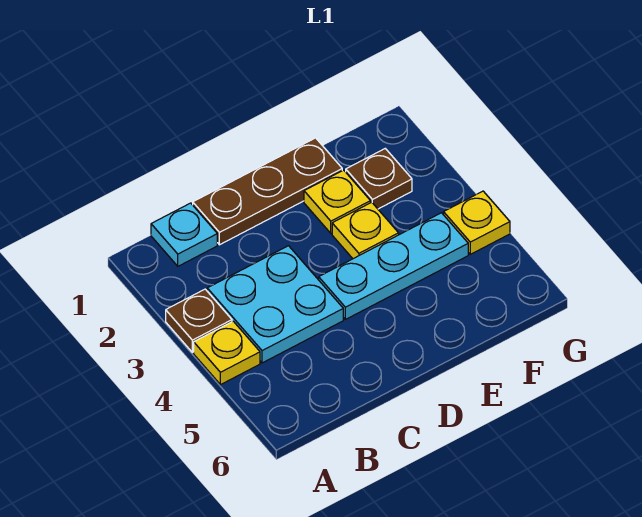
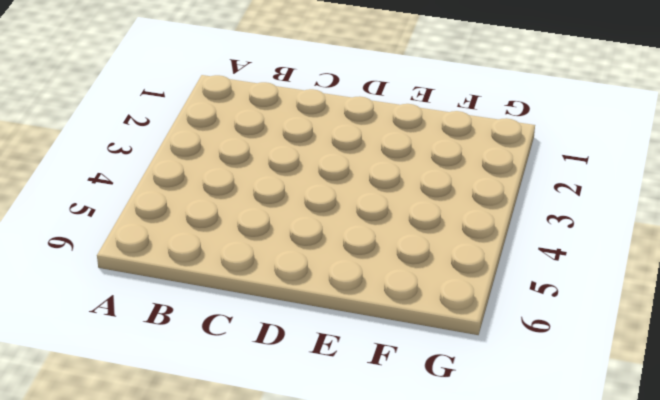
none -> brown 1x1 plate [166,289,232,352]
none -> yellow 1x1 plate [194,321,260,385]

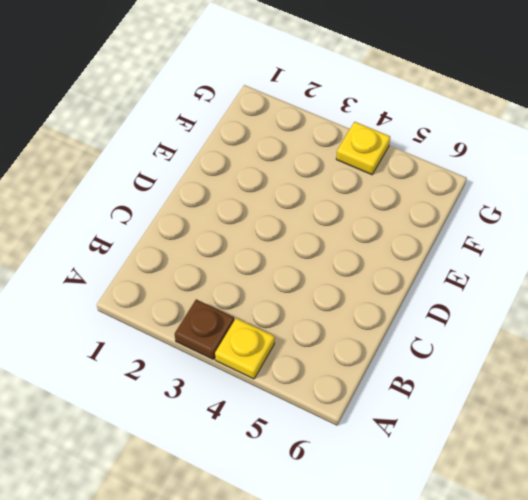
none -> cyan 1x1 plate [151,203,217,266]
none -> cyan 2x2 plate [207,246,343,363]

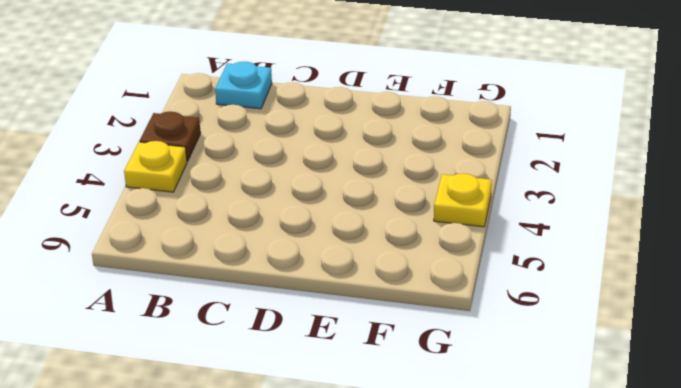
none -> cyan 2x2 plate [207,246,343,363]
none -> brown 1x3 plate [193,138,342,245]

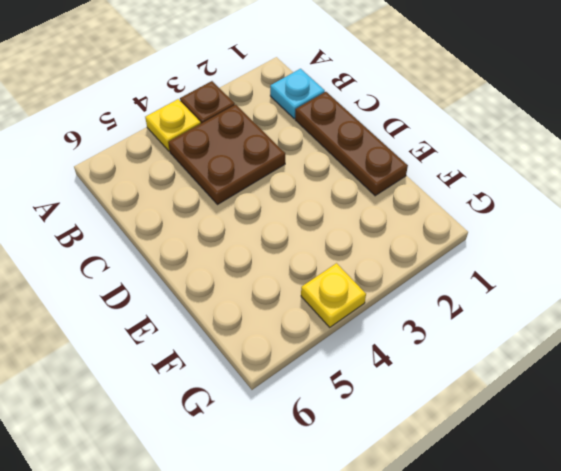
brown 2x2 plate [168,105,285,205] -> cyan 2x2 plate [207,246,343,363]
none -> cyan 1x3 plate [319,213,468,319]
none -> yellow 1x1 plate [304,170,370,233]

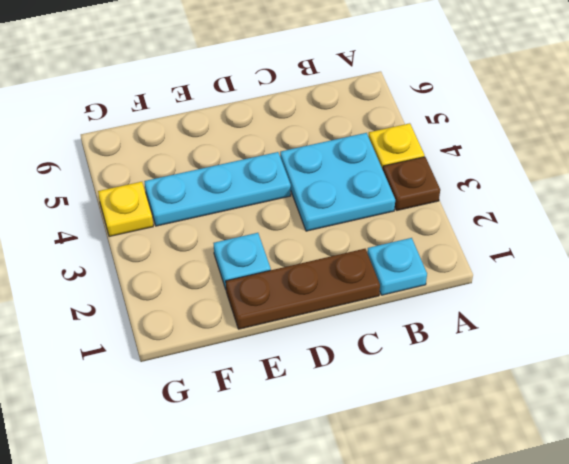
cyan 1x1 plate [214,233,271,289] -> yellow 1x1 plate [304,170,370,233]
none -> yellow 1x1 plate [332,202,399,259]
none -> brown 1x1 plate [346,149,412,209]

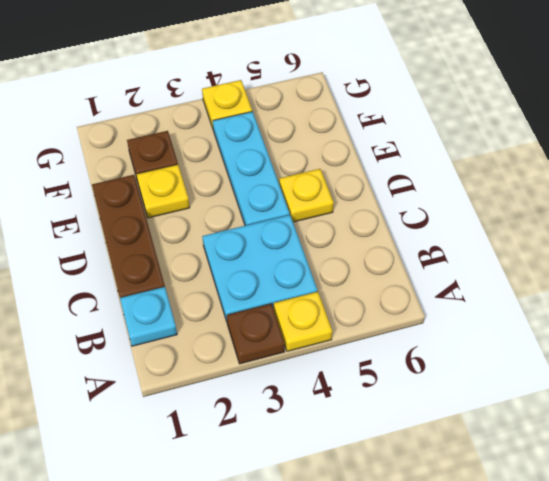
yellow 1x1 plate [279,169,334,222] -> yellow 1x1 plate moved to [332,202,399,259]

